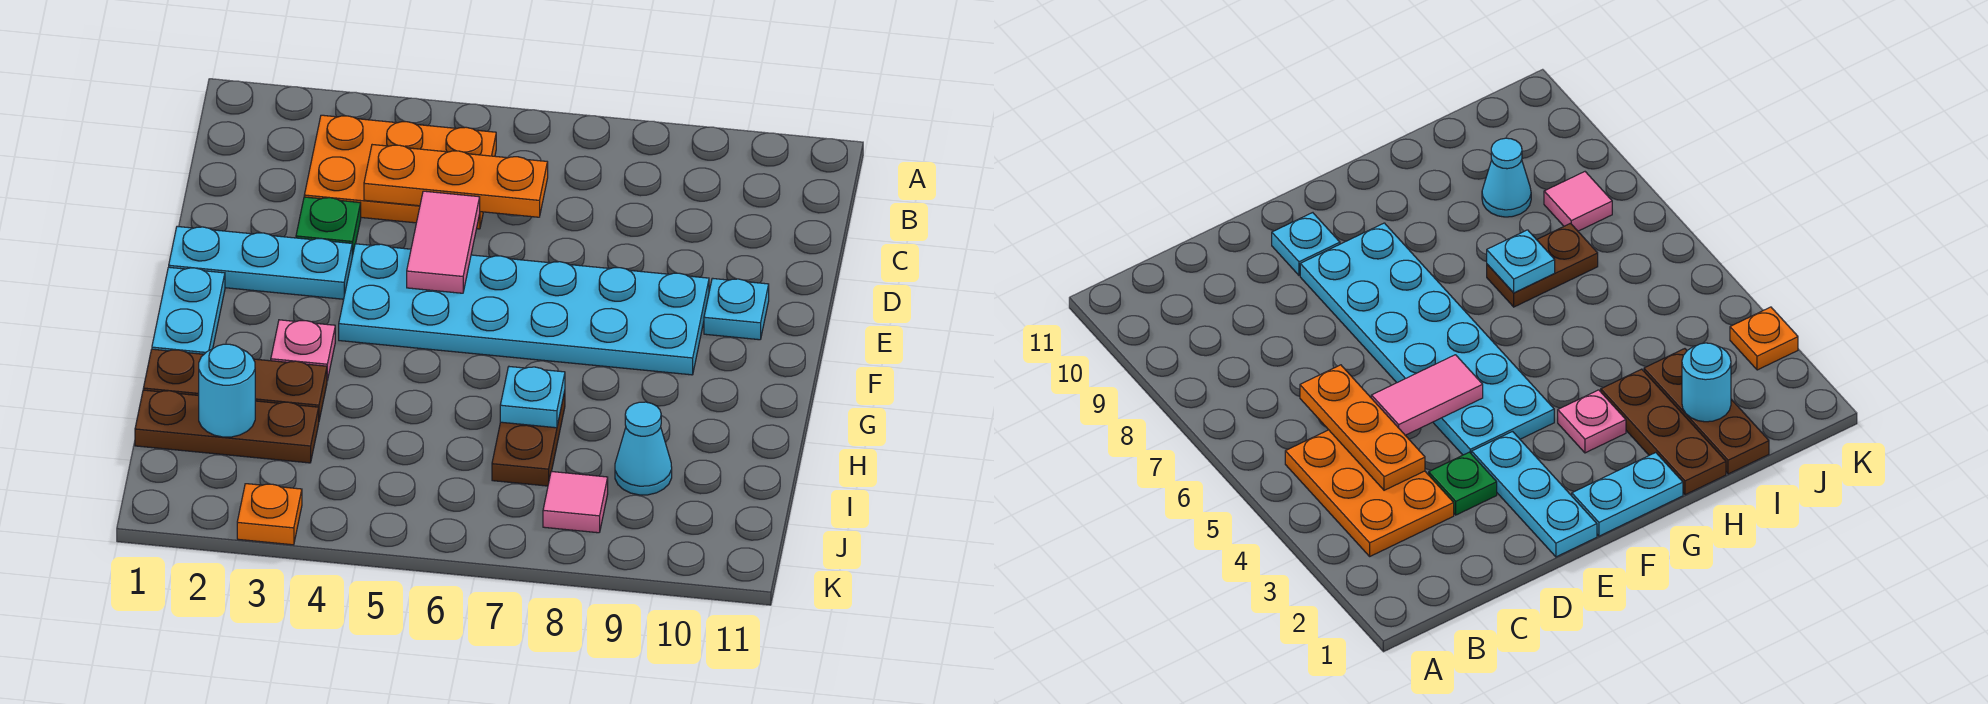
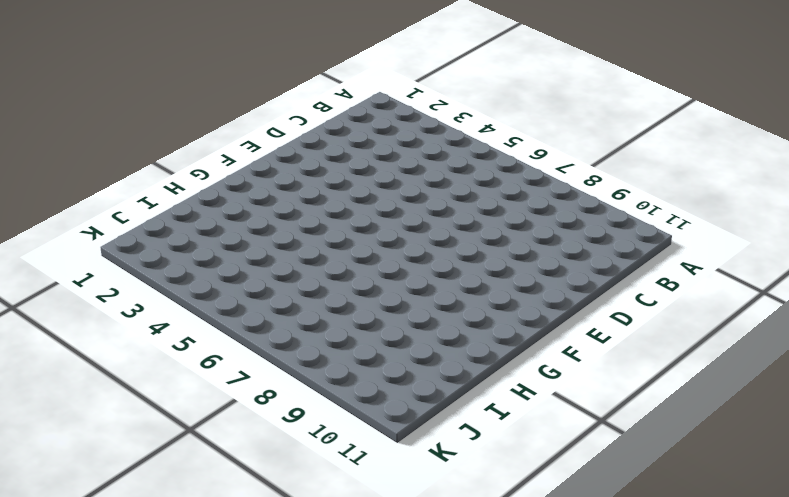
none -> orange 2x3 plate [304,115,496,229]
none -> green 1x1 plate [296,197,361,256]
none -> cyan 1x3 plate [169,226,352,299]

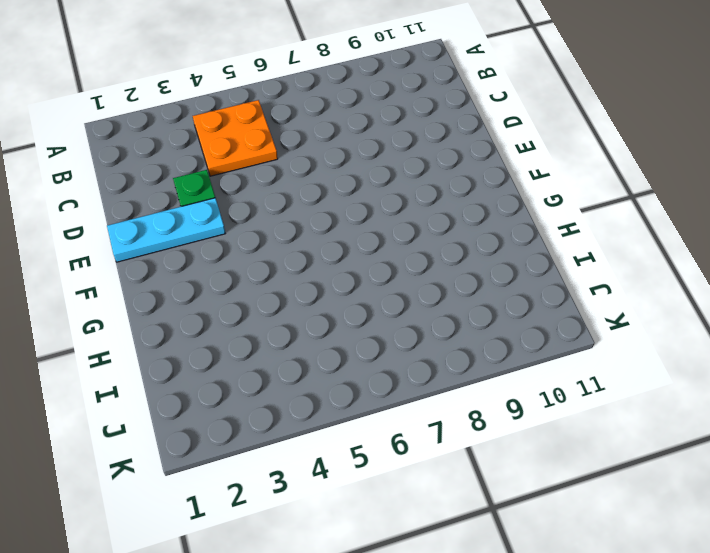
orange 2x2 plate [193,100,278,176] -> orange 2x3 plate [304,115,496,229]
none -> cyan 2x6 plate [339,244,709,375]
none -> cyan 1x1 plate [704,278,769,340]
none -> cyan 1x2 plate [152,267,225,354]

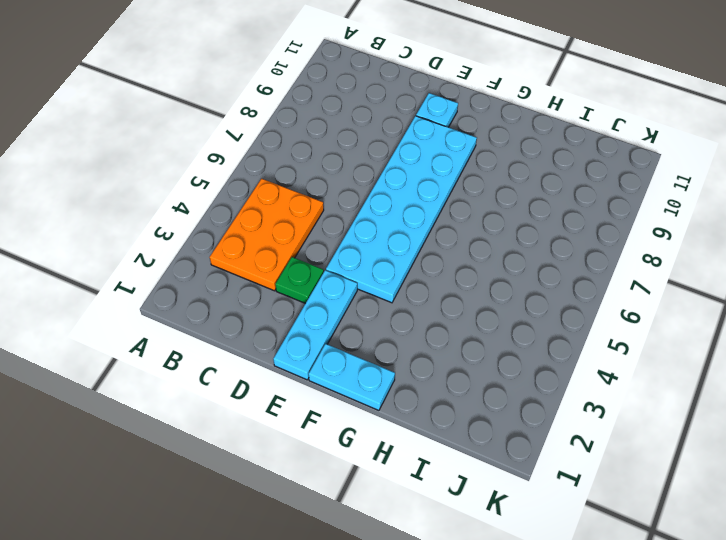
none -> pink 1x1 plate [271,320,335,381]
none -> brown 1x3 plate [143,349,327,420]
none -> brown 1x2 plate [492,391,565,486]

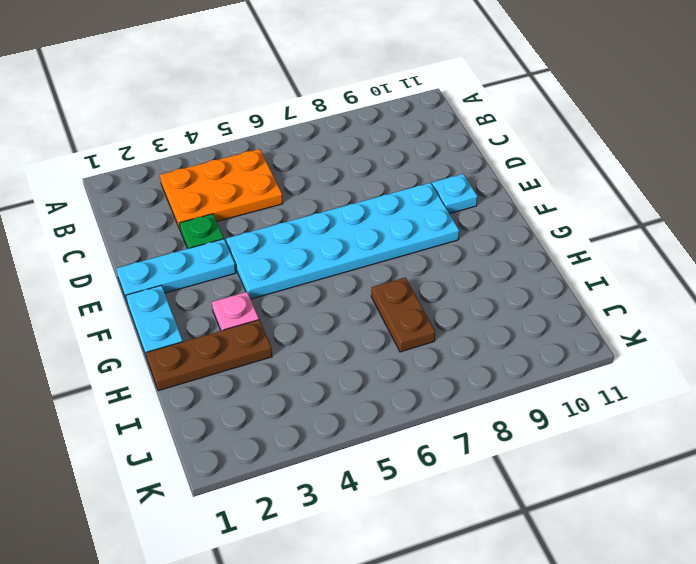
none -> brown 1x3 plate [135,390,319,463]
none -> cyan 1x1 cone [615,402,672,495]
none -> pink 1x1 tile [543,471,608,533]

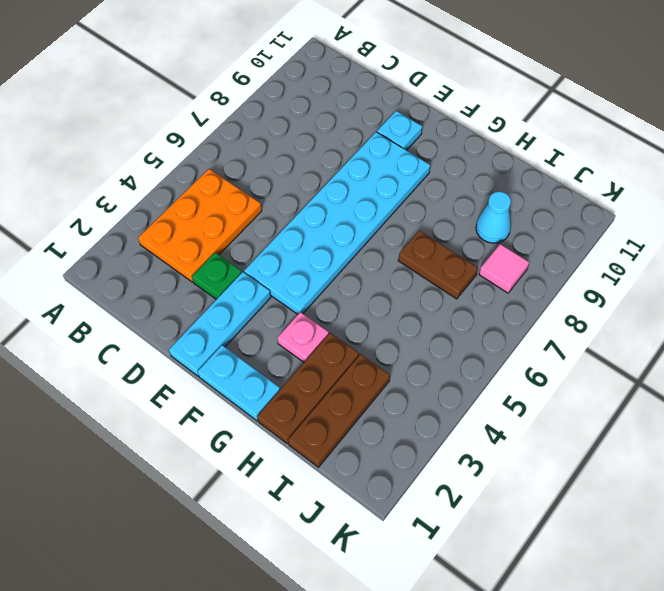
none -> orange 1x1 plate [237,484,302,545]
none -> orange 1x3 plate [364,145,548,217]
none -> pink 1x2 tile [407,191,480,293]

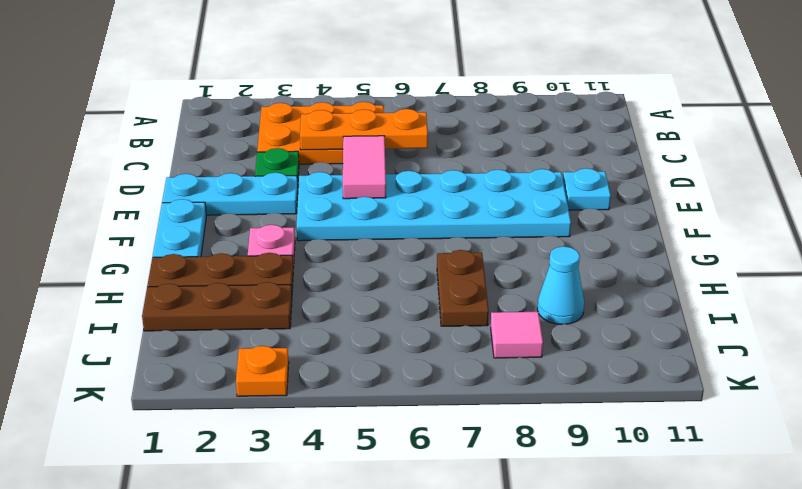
none -> cyan 1x1 plate [500,367,565,428]
none -> cyan 1x1 round brick [199,344,255,437]

